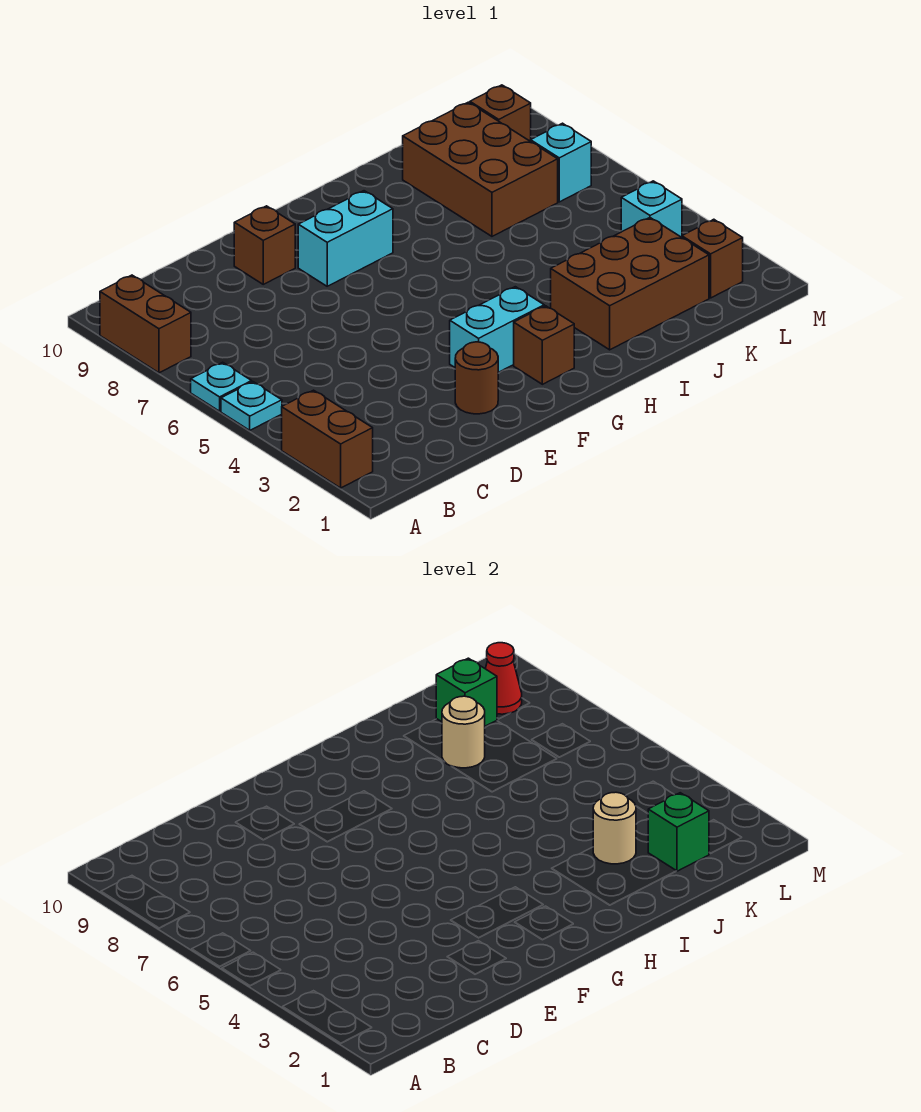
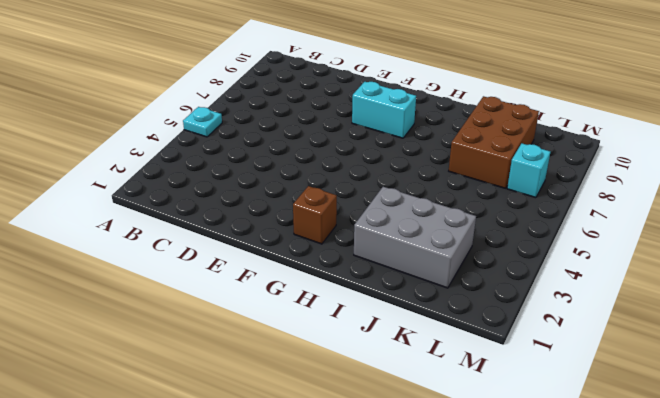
grey 2x3 brick [354,187,476,288] -> brown 2x3 brick [551,218,709,350]
none -> brown 1x2 brick [282,390,373,488]
none -> cyan 1x1 plate [191,362,252,411]
none -> brown 1x2 brick [100,275,191,373]

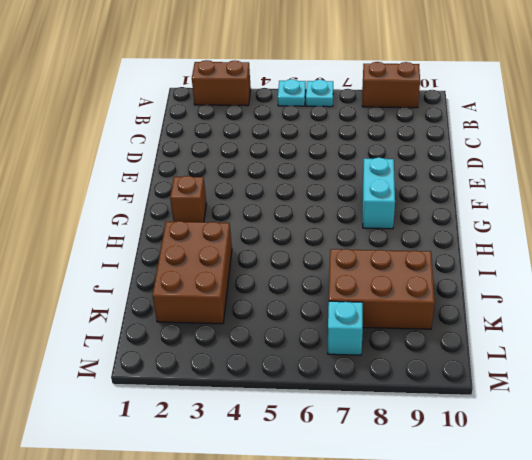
none -> brown 1x1 round brick [455,342,498,414]
none -> brown 1x1 brick [234,206,295,284]
none -> cyan 1x2 brick [450,287,544,372]

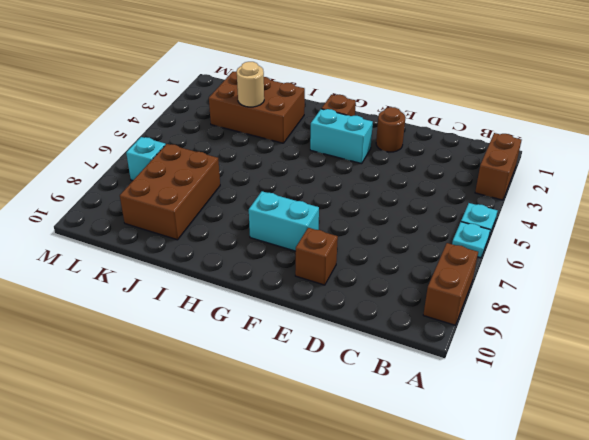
none -> brown 1x1 brick [682,219,743,298]
none -> cyan 1x1 brick [621,181,682,237]
none -> brown 1x1 brick [470,85,531,141]

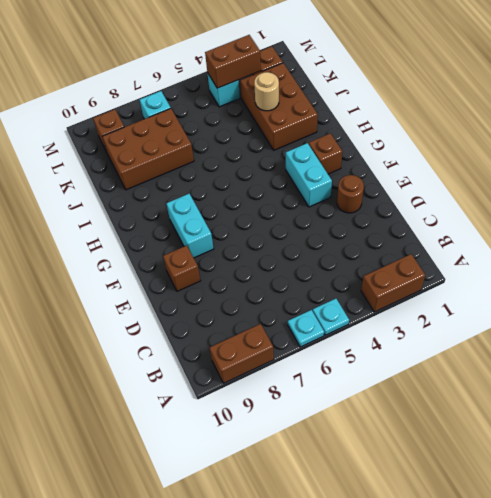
brown 1x2 brick [205,35,261,88] -> none
none -> tan 1x1 round brick [442,696,485,768]
none -> green 1x1 brick [648,793,709,871]
none -> green 1x1 brick [436,658,497,726]

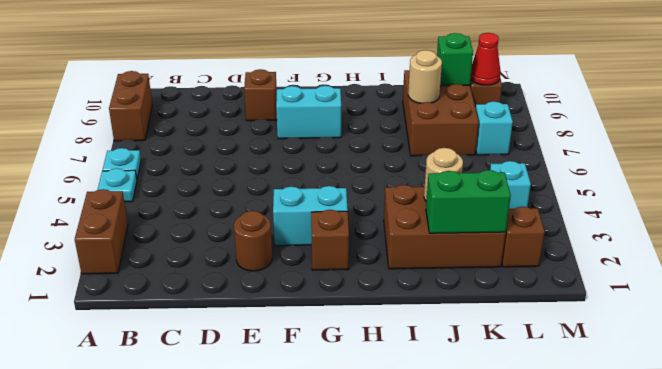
green 1x2 brick [426,170,511,233] -> green 1x1 brick [648,793,709,871]

